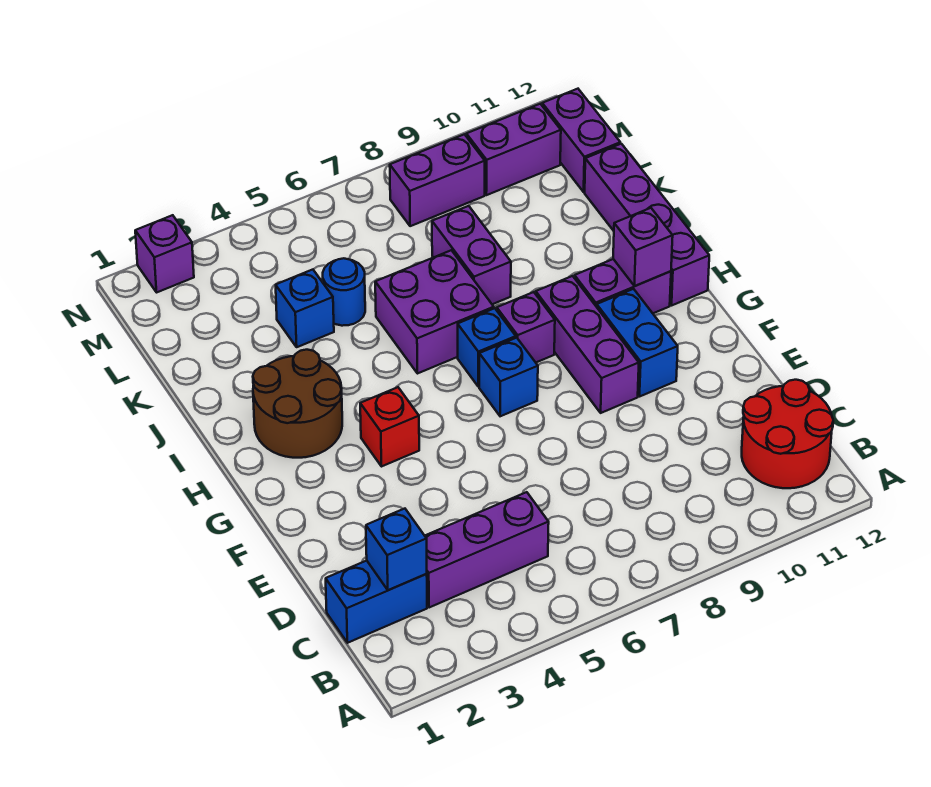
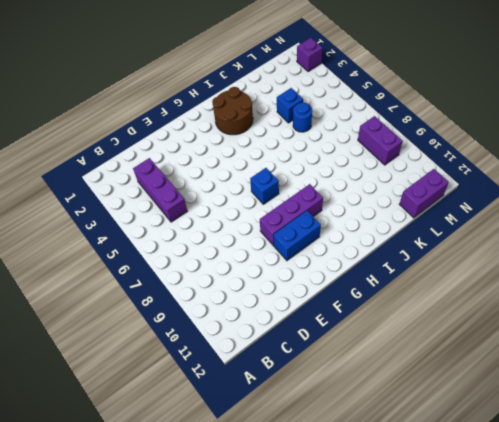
none -> red 2x2 round brick [742,380,833,488]
none -> blue 1x2 brick [326,561,427,643]
none -> red 1x1 brick [360,387,419,467]

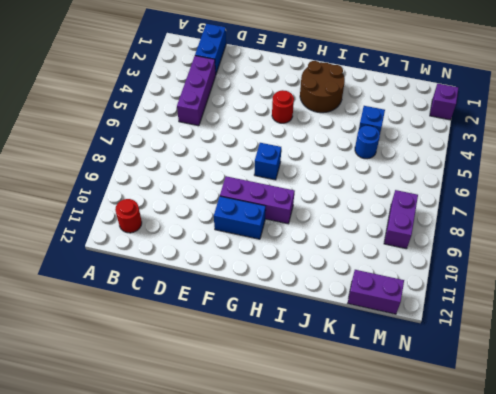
red 1x1 round brick [115,199,142,233] -> red 2x2 round brick [742,380,833,488]
red 1x1 round brick [272,90,294,123] -> red 1x1 brick [360,387,419,467]
none -> blue 1x1 brick [458,308,516,387]
none -> purple 1x1 brick [497,292,555,362]
none -> purple 1x2 brick [575,259,671,313]

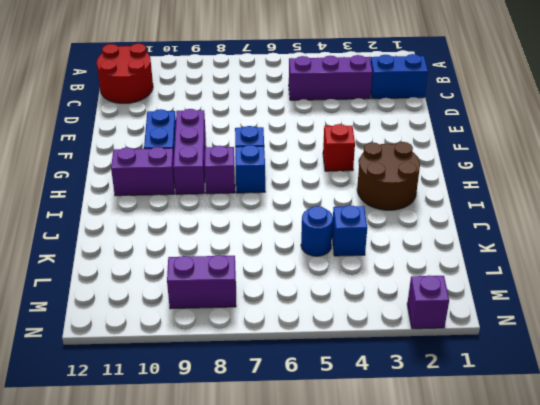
none -> purple 1x4 brick [585,144,709,305]
none -> purple 2x2 brick [375,250,494,374]
none -> purple 1x2 brick [432,206,511,304]

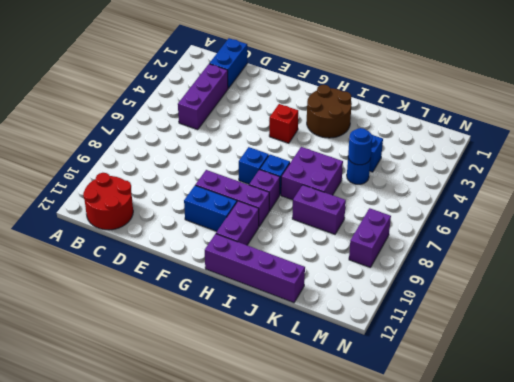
blue 1x1 round brick [348,128,372,165] -> none
none -> purple 1x2 brick [542,89,620,192]
none -> purple 1x2 brick [466,104,561,195]
none -> purple 1x1 brick [135,215,194,292]

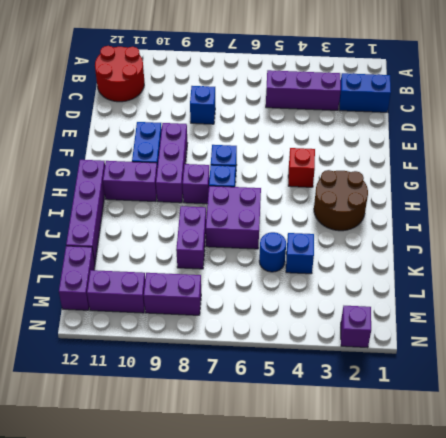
blue 1x1 brick [190,86,215,124] -> blue 1x1 brick moved to [366,509,427,590]
none -> purple 1x1 brick [613,208,673,286]

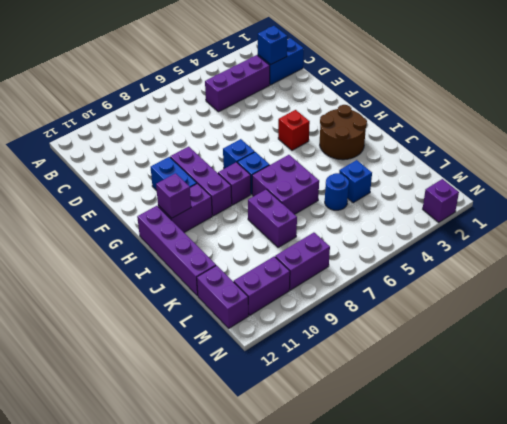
none -> red 2x2 round brick [742,380,833,488]

